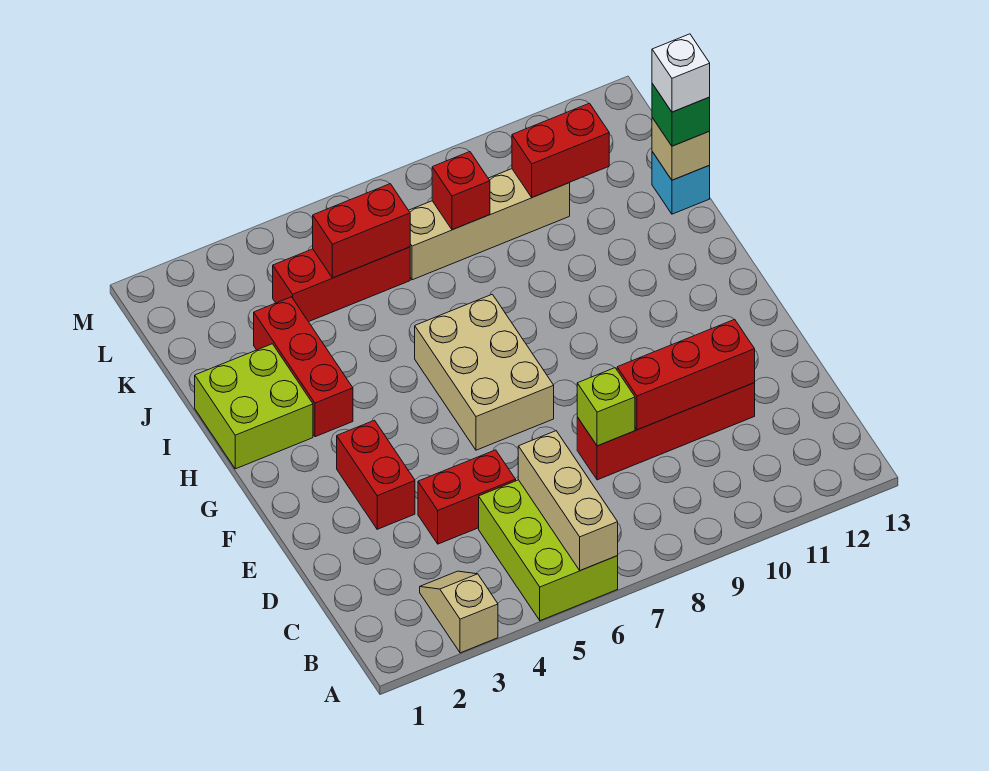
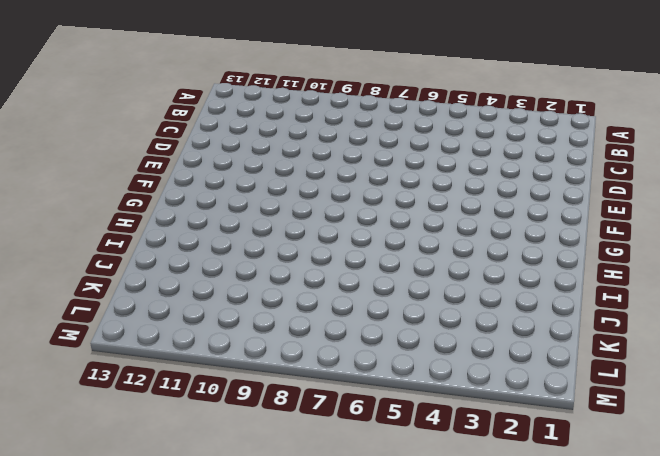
none -> tan 1x2 slope [420,571,498,653]
none -> lime 2x3 brick [479,480,618,621]
none -> red 1x2 brick [418,450,516,544]

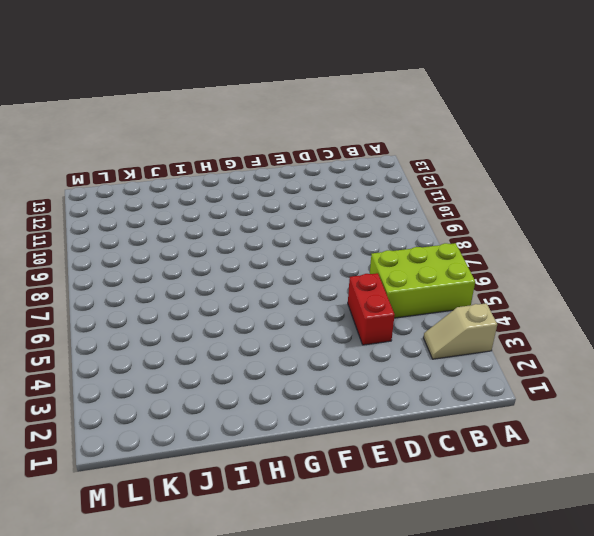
none -> red 1x4 brick [577,383,755,480]
none -> red 1x2 brick [337,420,415,529]
none -> tan 2x3 brick [415,294,554,450]

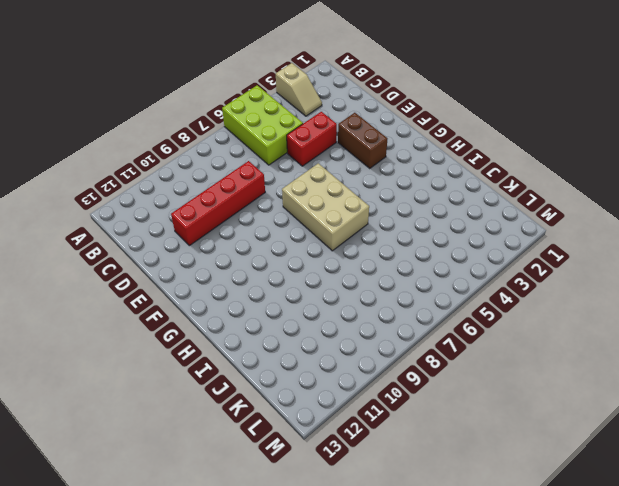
brown 1x2 brick [338,113,387,168] -> red 1x2 brick [337,420,415,529]
none -> lime 2x2 brick [195,344,313,469]
none -> red 1x3 brick [254,297,353,437]
none -> cyan 1x1 brick [652,152,710,214]

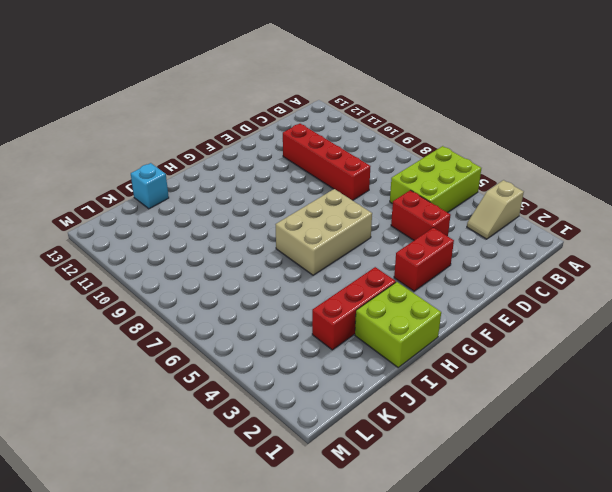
none -> red 1x3 brick [273,247,410,322]
none -> tan 1x4 brick [409,169,570,280]
none -> tan 1x3 brick [518,431,618,571]

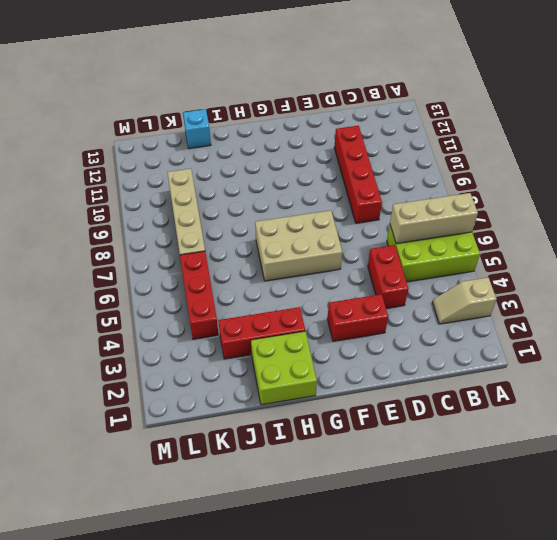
none -> lime 1x1 brick [577,368,635,446]
none -> red 1x3 brick [617,319,755,430]
none -> tan 1x1 brick [652,118,710,180]

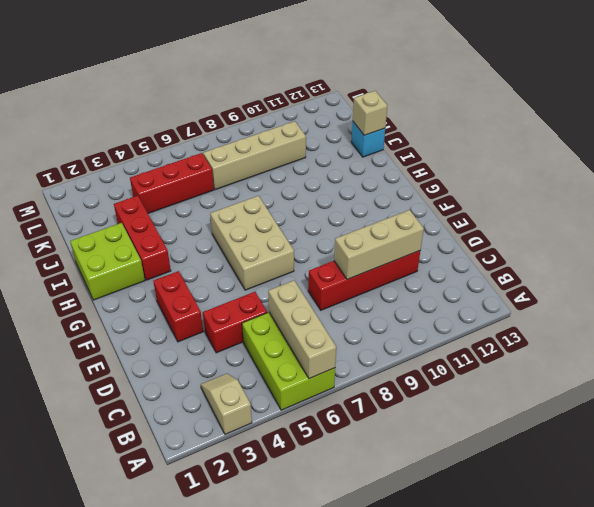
tan 1x3 brick [334,210,424,279] -> red 1x3 brick [617,319,755,430]
none -> lime 1x1 brick [577,368,635,446]
none -> red 1x2 brick [313,184,410,278]
none -> red 1x1 brick [432,152,490,230]

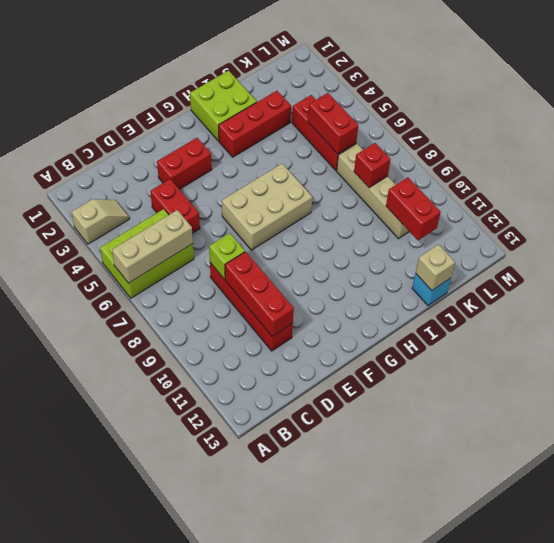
none -> green 1x1 brick [652,84,710,146]
none -> white 1x1 brick [652,34,710,112]

